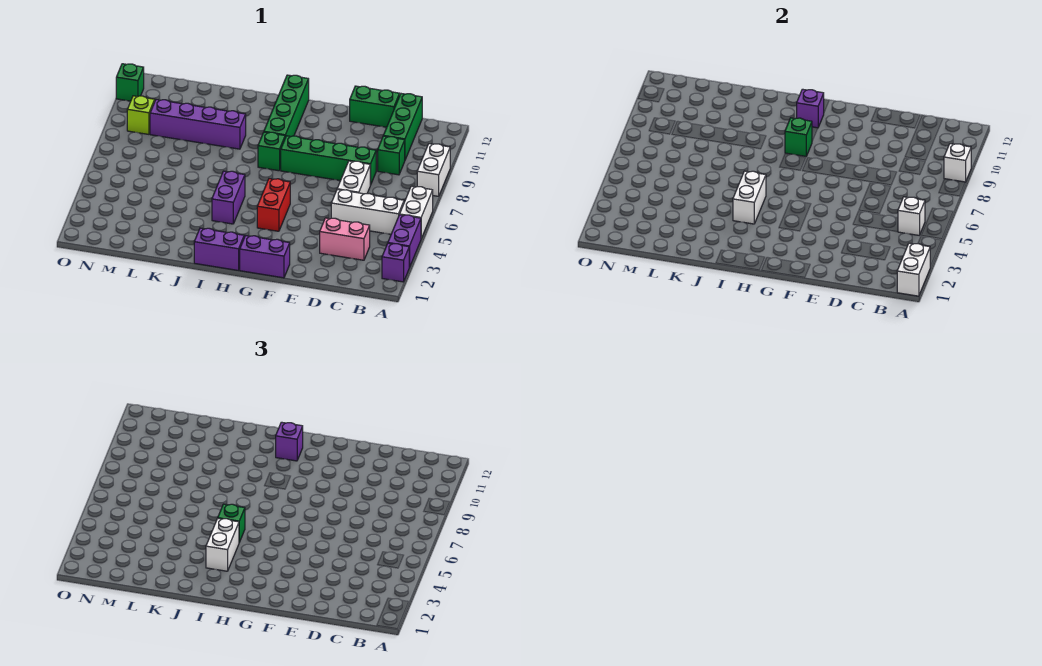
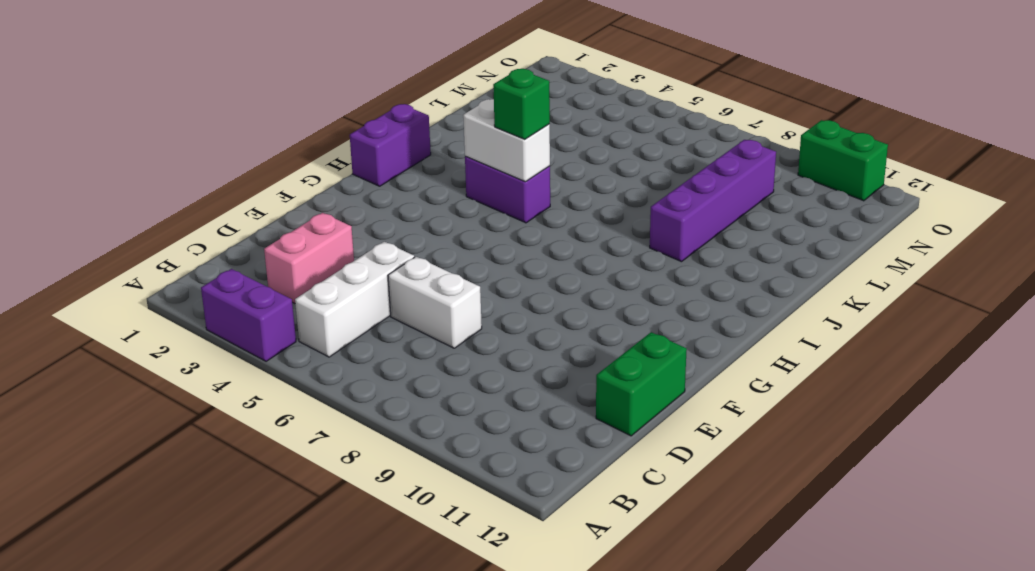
green 1x2 brick [798,120,888,201] -> green 1x1 brick [116,64,144,101]
none -> purple 1x1 brick [382,243,409,282]
none -> white 1x2 brick [400,186,433,238]
none -> white 1x2 brick [417,144,450,196]

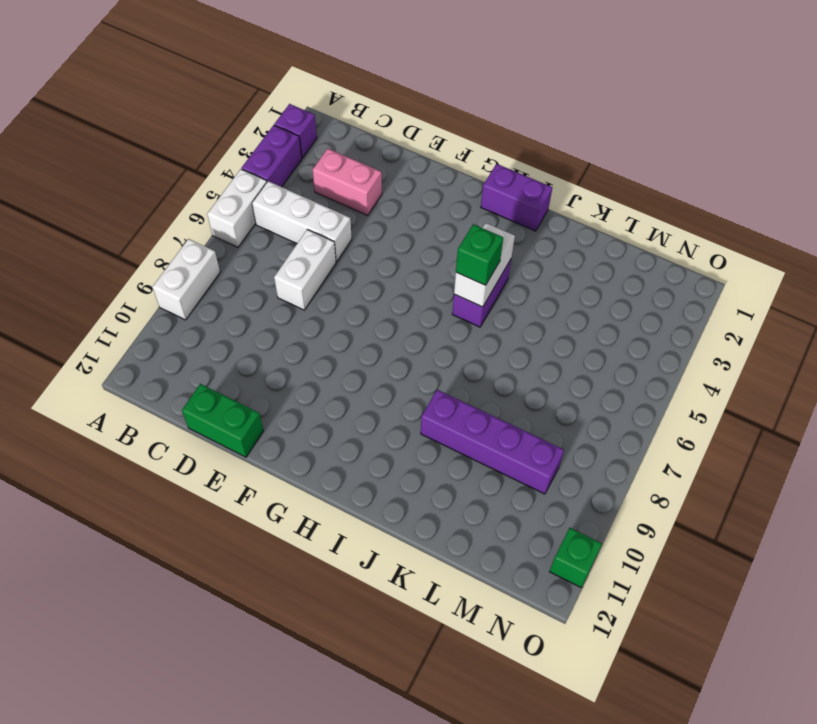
none -> green 1x1 brick [378,136,405,175]
none -> green 1x3 brick [384,94,422,160]
none -> green 1x4 brick [281,136,376,185]

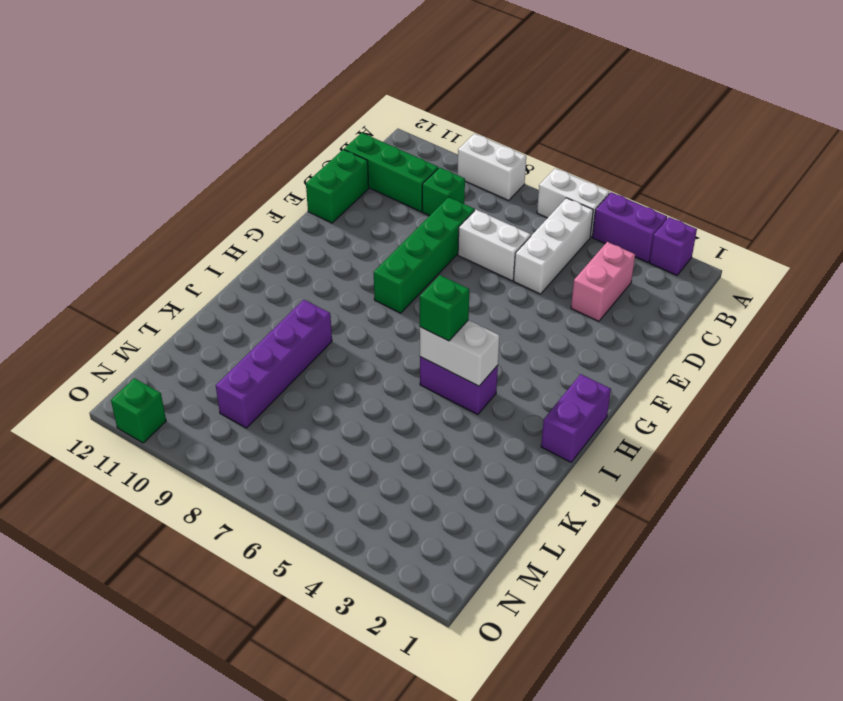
none -> purple 1x2 brick [240,236,290,278]
none -> red 1x2 brick [257,179,290,231]
none -> green 1x1 brick [258,132,285,171]

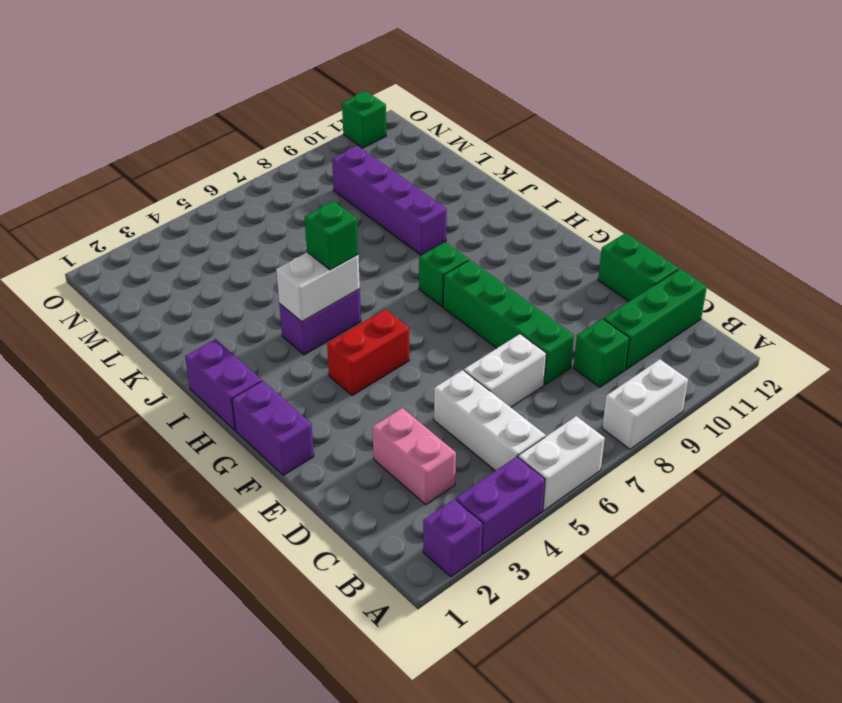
none -> green 1x4 brick [264,75,309,137]
none -> lime 1x1 brick [127,96,155,134]
none -> white 1x2 brick [897,243,930,296]

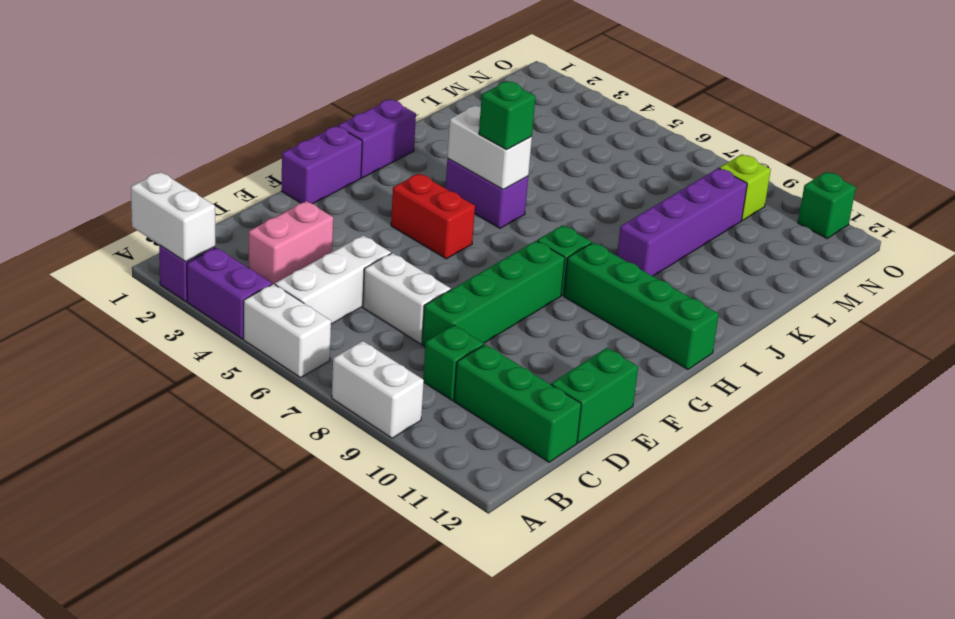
none -> white 1x1 brick [944,144,971,182]
none -> white 1x1 brick [898,197,925,235]
none -> green 1x1 brick [785,118,812,156]

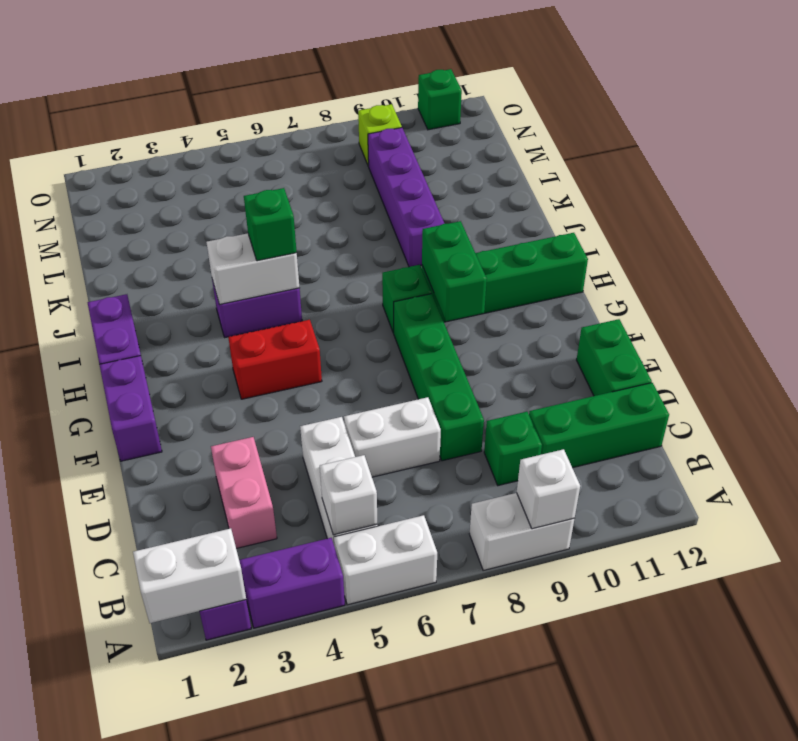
green 1x2 brick [422,221,487,321] -> green 1x1 brick [785,118,812,156]
none -> purple 1x1 brick [797,89,824,128]
none -> purple 1x1 brick [276,422,303,461]
none -> white 1x2 brick [206,518,239,571]

